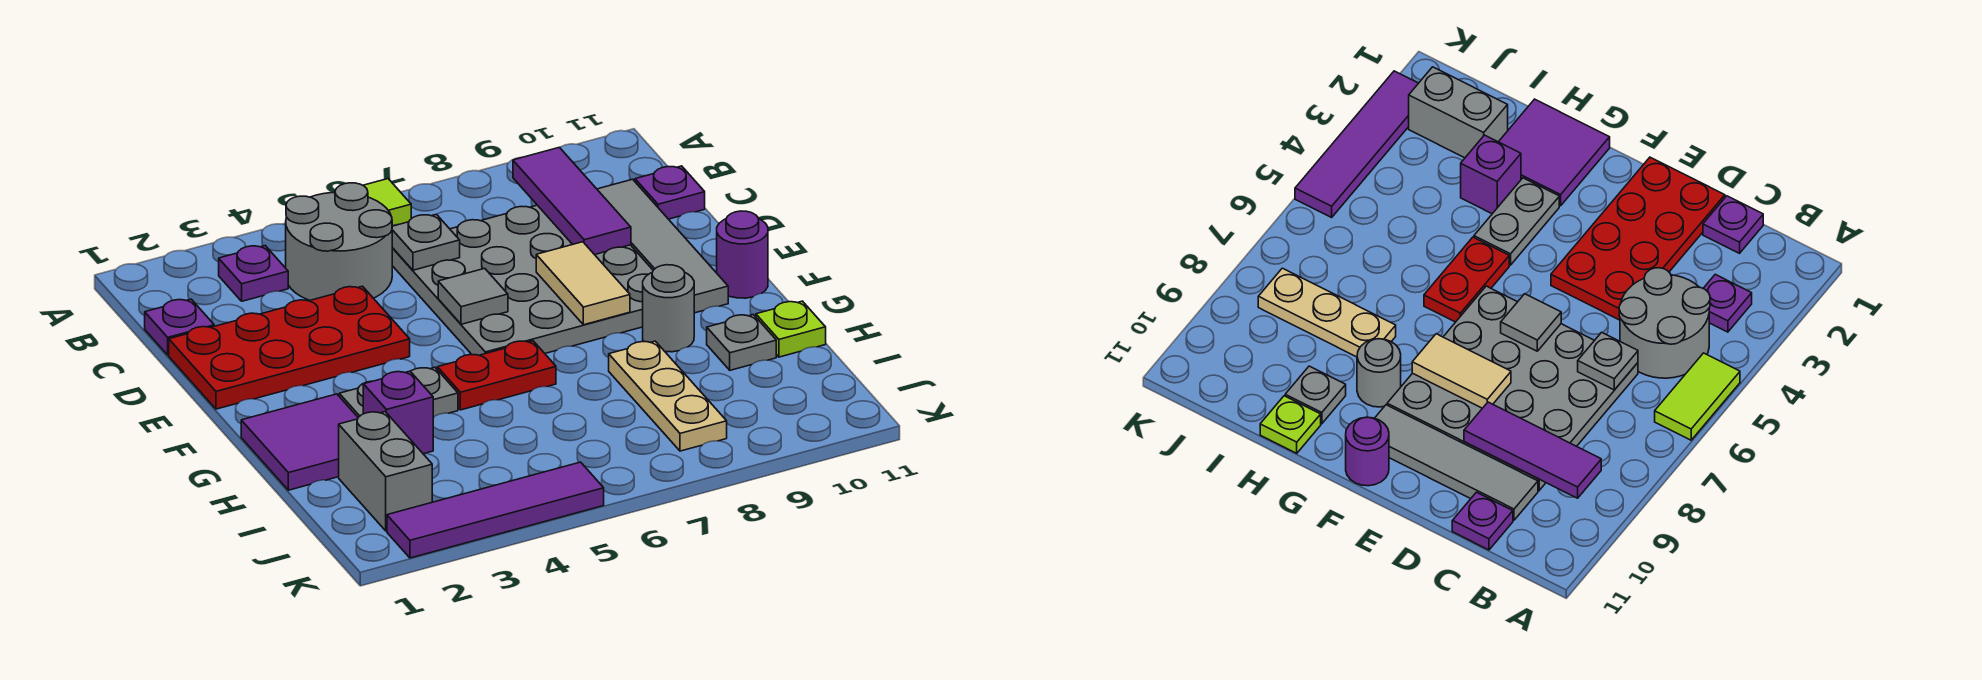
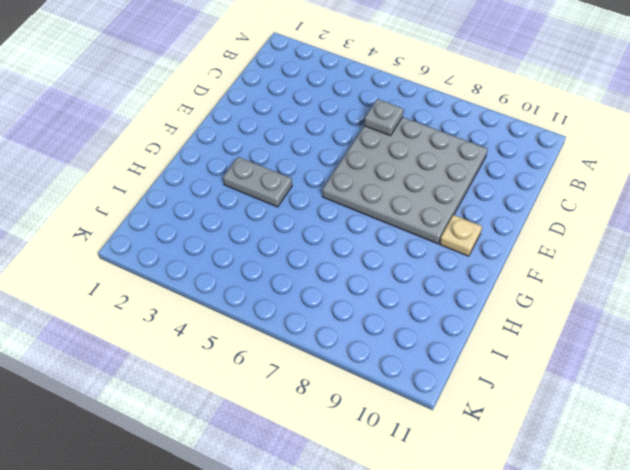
tan 1x1 plate [440,215,482,256] -> grey 1x4 tile [597,179,728,313]
none -> lime 1x2 tile [363,179,411,226]
none -> purple 1x1 plate [219,246,288,301]
none -> grey 2x2 round brick [286,183,392,300]

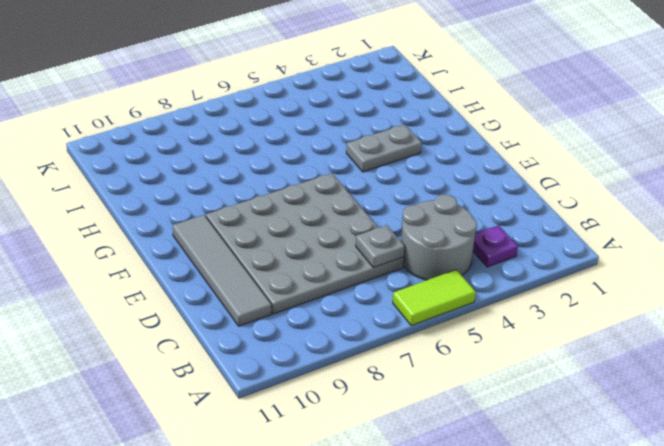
none -> purple 1x1 plate [145,299,214,355]
none -> purple 1x1 plate [635,166,705,219]
none -> red 2x4 plate [169,286,410,409]

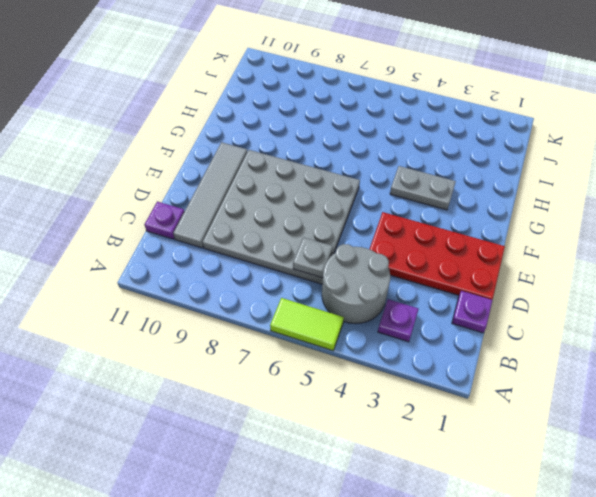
none -> purple 1x1 round brick [717,211,768,298]
none -> purple 2x2 tile [241,394,358,490]
none -> red 1x2 plate [437,341,556,410]

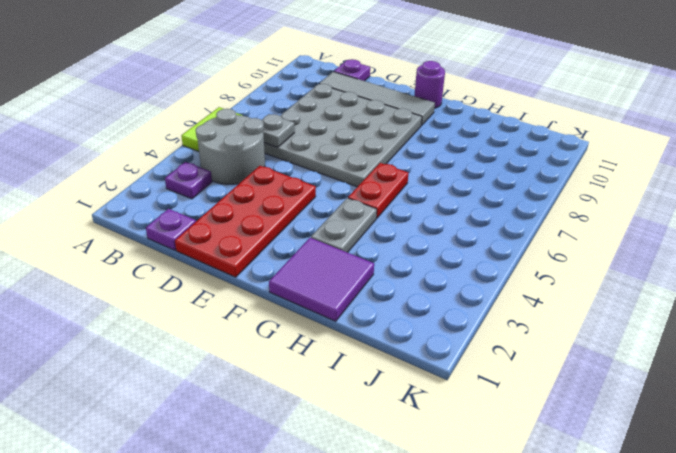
none -> grey 1x1 round brick [643,265,694,352]
none -> purple 1x1 brick [363,371,433,454]
none -> tan 1x3 plate [609,341,727,451]

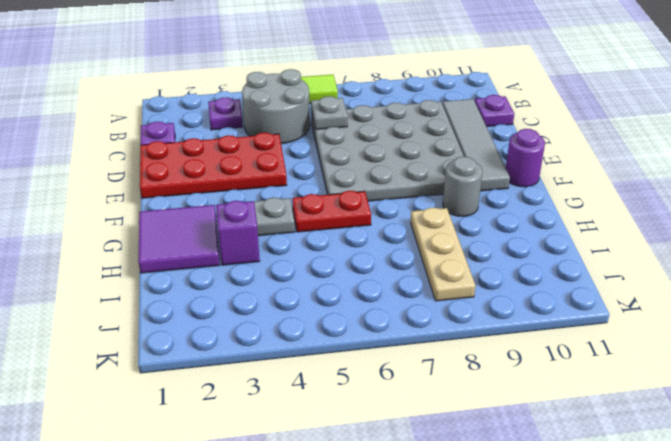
none -> grey 1x1 plate [707,315,776,370]
none -> lime 1x1 plate [756,301,826,357]
none -> grey 1x2 brick [339,412,432,531]

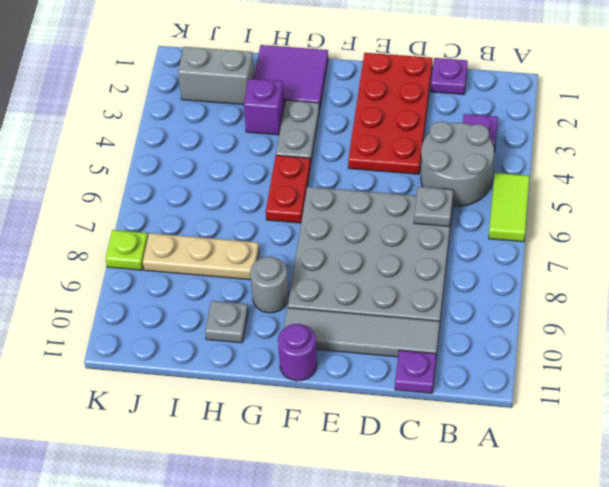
lime 1x1 plate [106,230,148,270] -> lime 1x1 plate moved to [756,301,826,357]
none -> purple 1x4 tile [387,462,604,558]
none -> purple 1x3 tile [513,147,631,255]
none -> grey 1x1 tile [438,268,508,324]

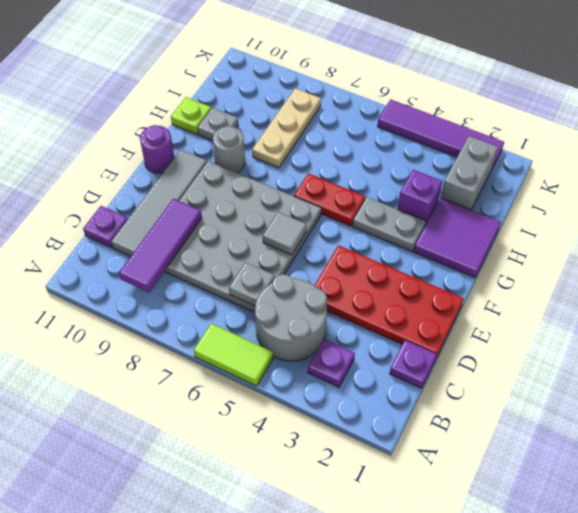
none -> tan 1x2 tile [536,242,630,325]

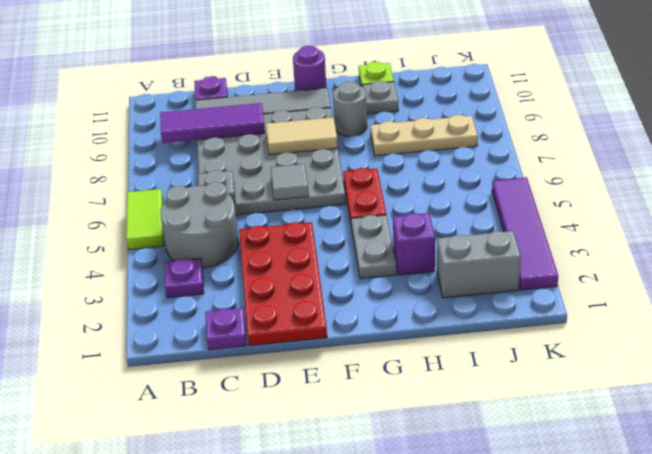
none -> purple 2x2 tile [241,394,358,490]

